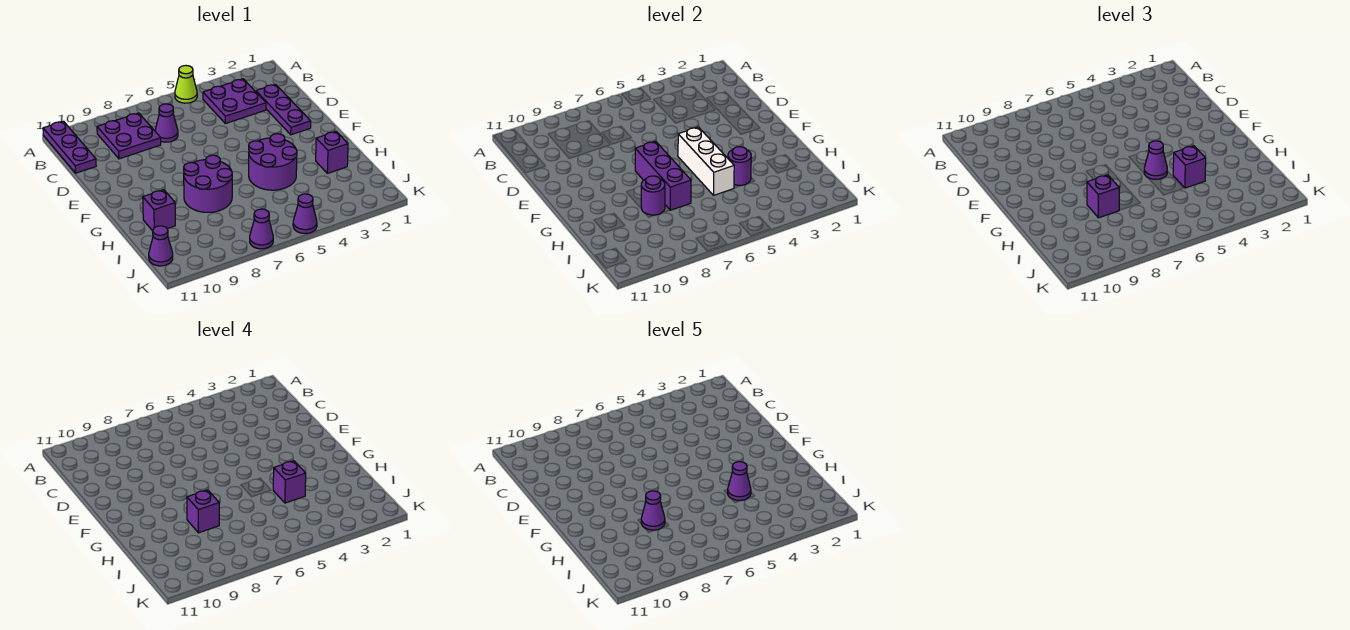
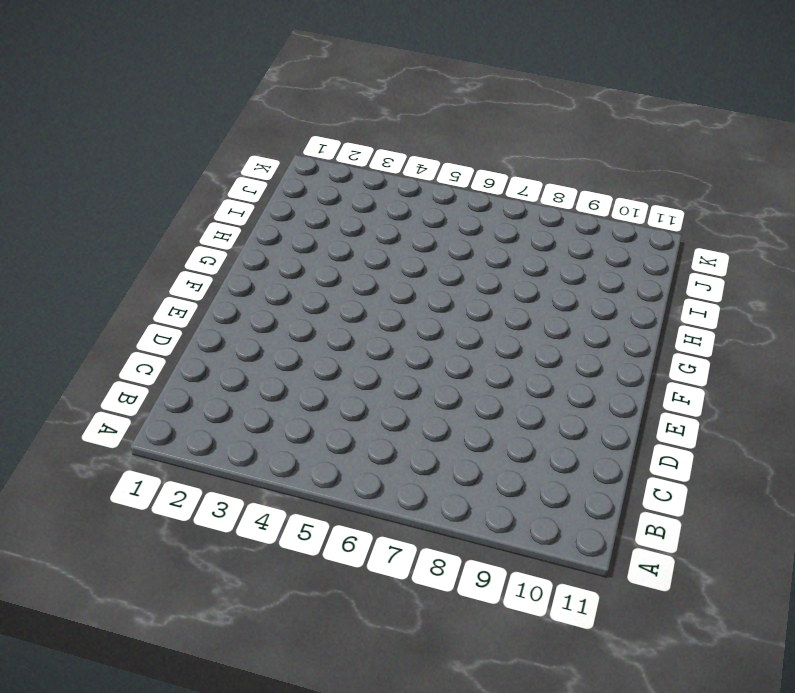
none -> lime 1x1 cone [175,66,197,103]
none -> purple 1x3 plate [43,121,96,173]
none -> purple 2x2 plate [203,79,266,123]

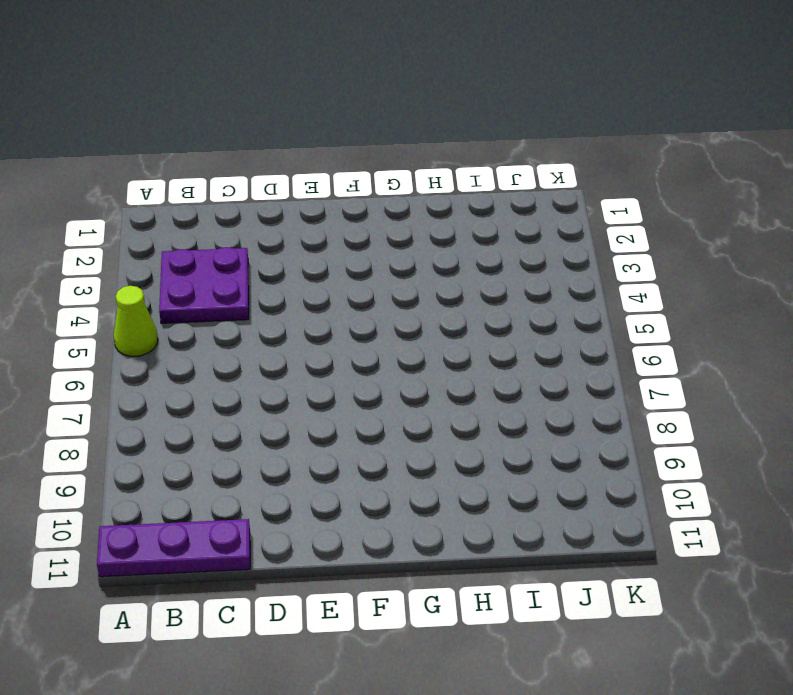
none -> purple 2x2 plate [97,113,161,159]
none -> purple 1x3 plate [256,84,311,135]
none -> purple 1x1 cone [155,104,178,142]

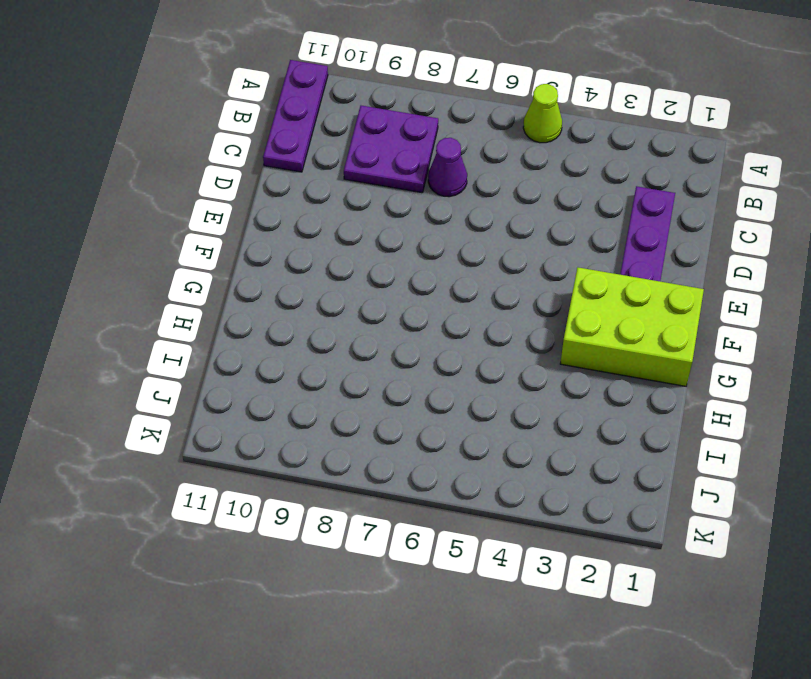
lime 2x3 brick [560,267,704,386] -> none
none -> purple 2x2 plate [203,79,266,123]
none -> purple 2x2 round brick [249,134,297,190]
none -> purple 2x2 round brick [184,155,232,212]

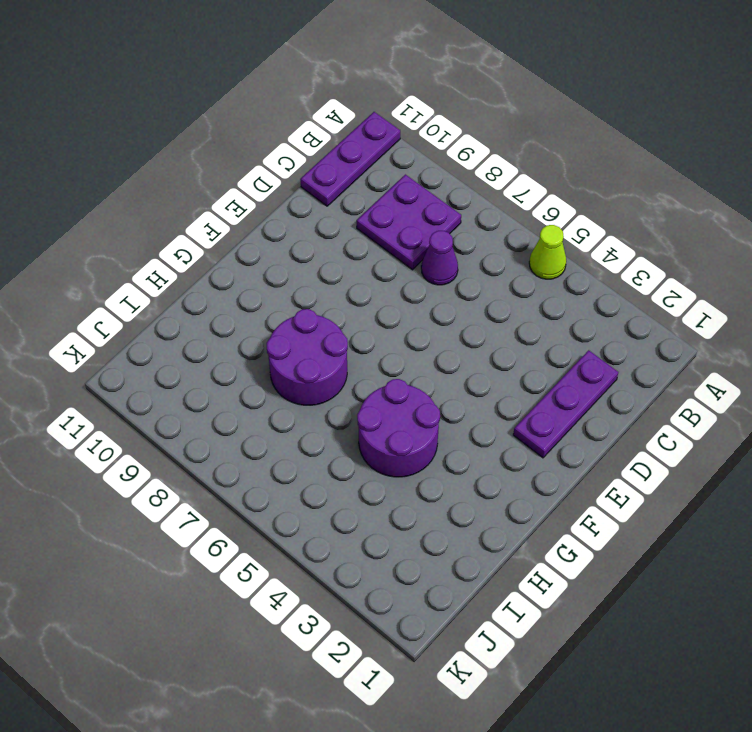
none -> purple 2x2 plate [203,79,266,123]
none -> purple 1x1 brick [316,132,348,173]
none -> purple 1x1 brick [143,190,175,231]

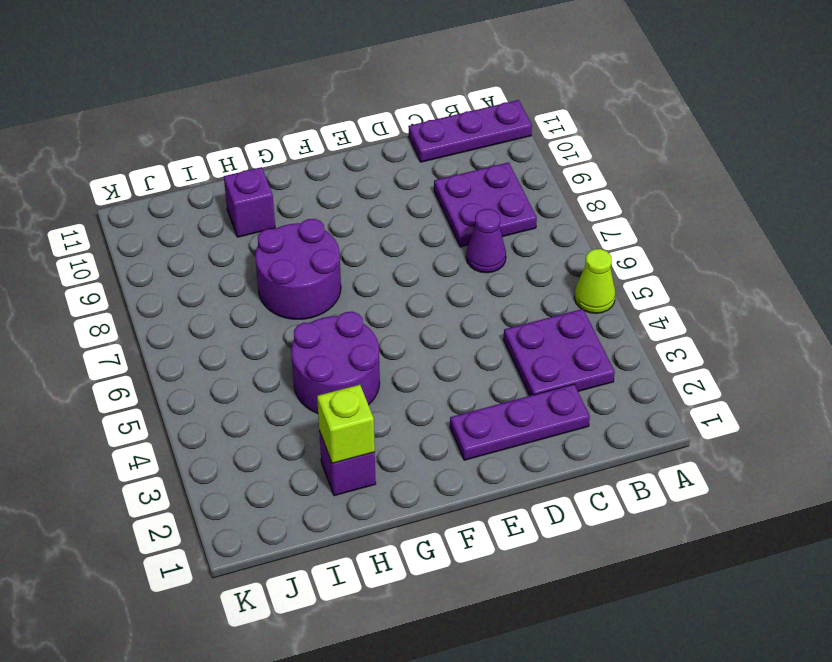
lime 1x1 brick [317,385,375,463] -> none
none -> purple 1x1 cone [149,226,173,266]
none -> purple 1x1 cone [293,194,317,234]
none -> purple 1x1 cone [250,209,273,249]

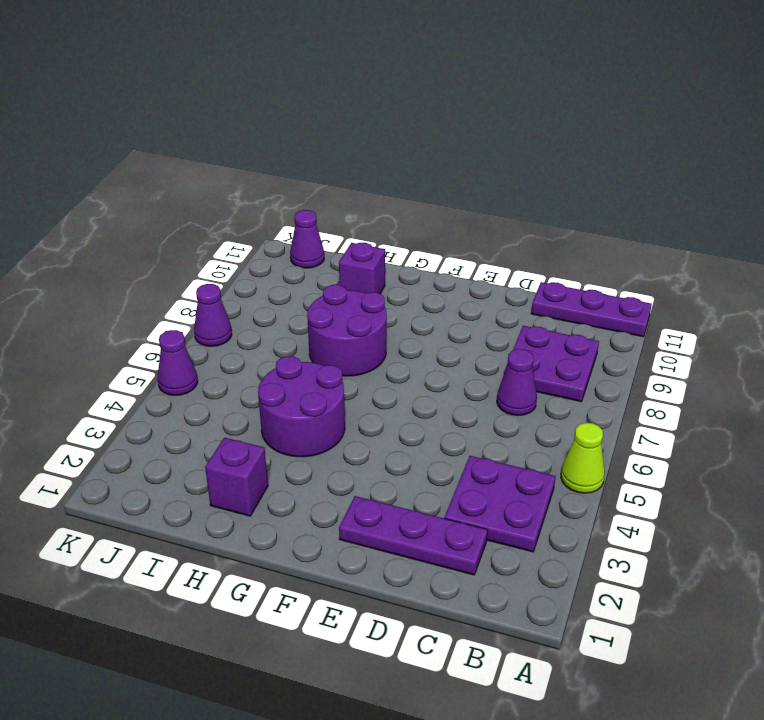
none -> white 1x3 brick [678,127,734,195]
none -> purple 1x3 brick [635,141,691,210]
none -> purple 1x1 round brick [728,147,751,185]

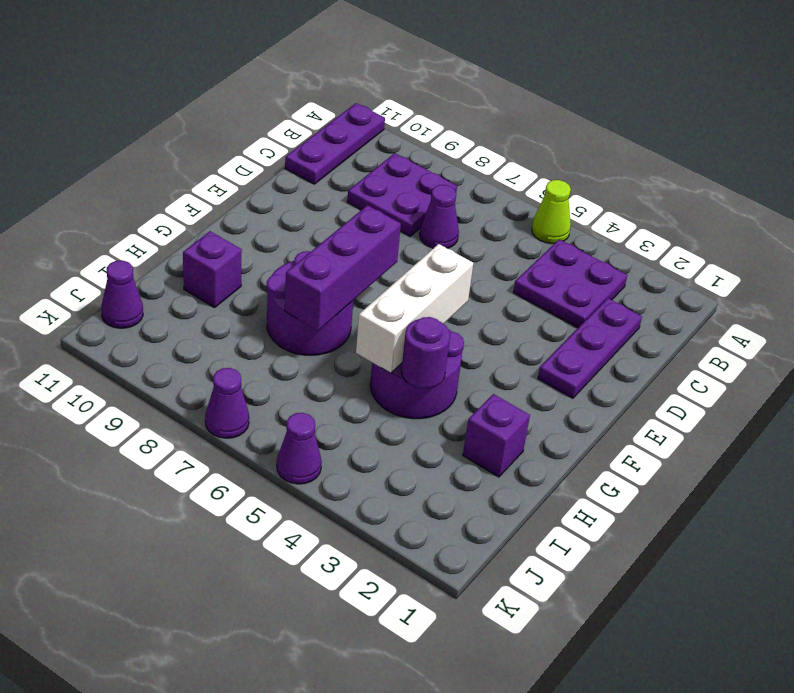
none -> purple 1x1 round brick [641,176,665,215]
none -> purple 1x1 cone [1144,141,1167,179]
none -> purple 1x1 brick [1173,146,1206,188]

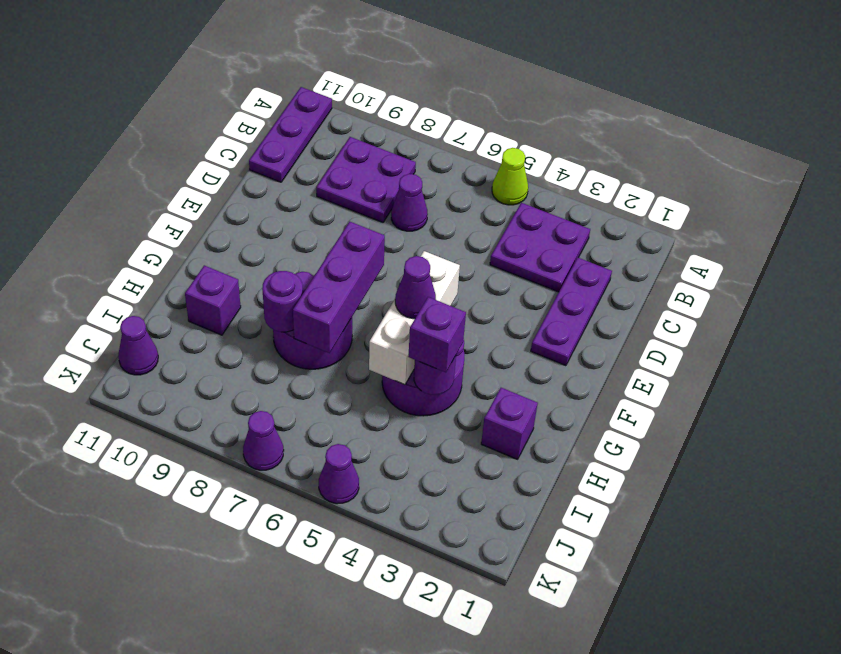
none -> purple 1x1 brick [1087,175,1119,218]
none -> purple 1x1 brick [273,461,306,503]
none -> purple 1x1 brick [187,490,219,533]

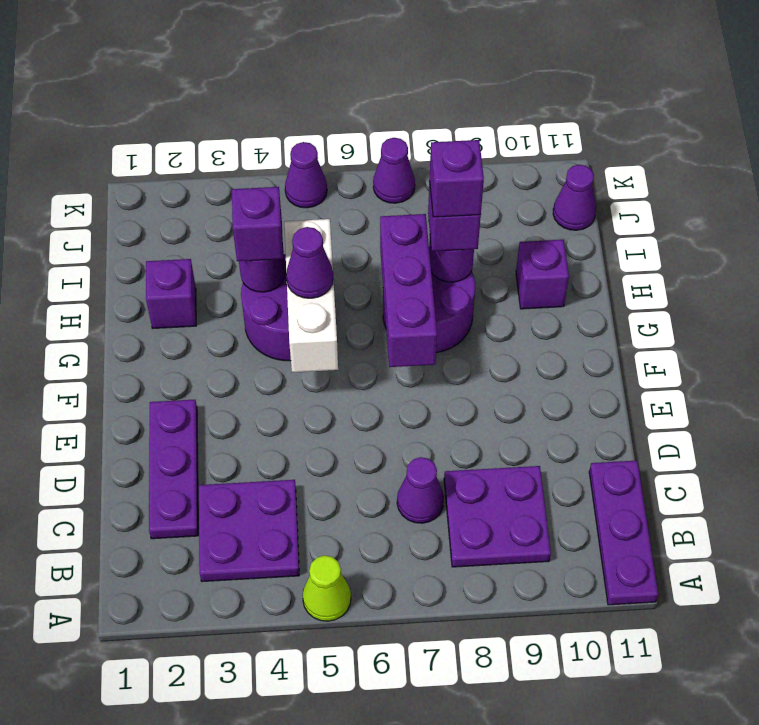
none -> purple 1x1 brick [273,461,306,503]
none -> purple 1x1 cone [728,462,751,500]
none -> purple 1x1 cone [641,491,665,530]

